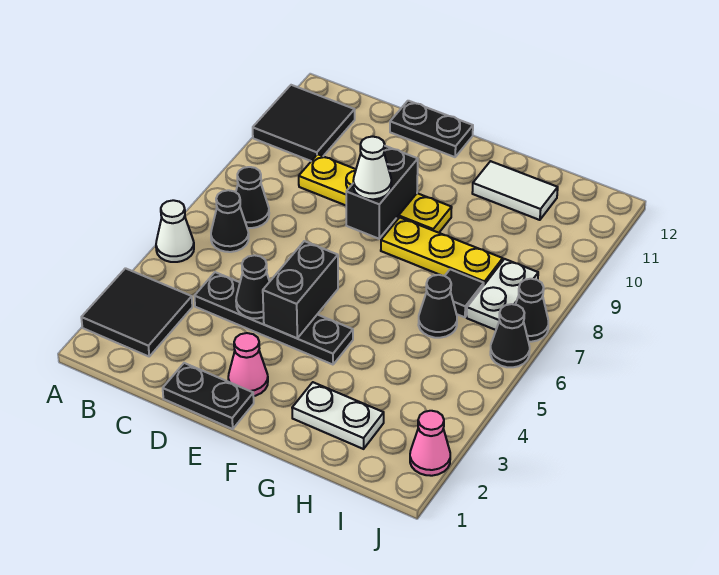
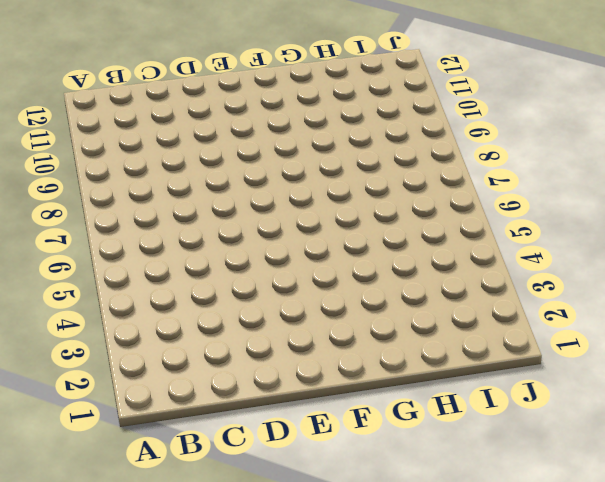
none -> black 2x2 tile [81,268,192,356]
none -> white 1x1 cone [156,200,194,262]
none -> black 2x2 tile [253,85,355,161]

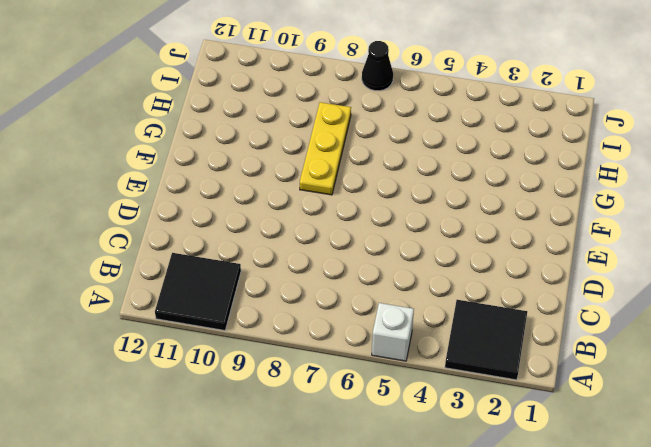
white 1x1 brick [372,303,414,361] -> white 1x1 cone [156,200,194,262]
none -> black 1x1 cone [211,190,249,252]
none -> black 1x1 cone [236,167,269,228]
none -> black 1x4 plate [194,272,353,365]

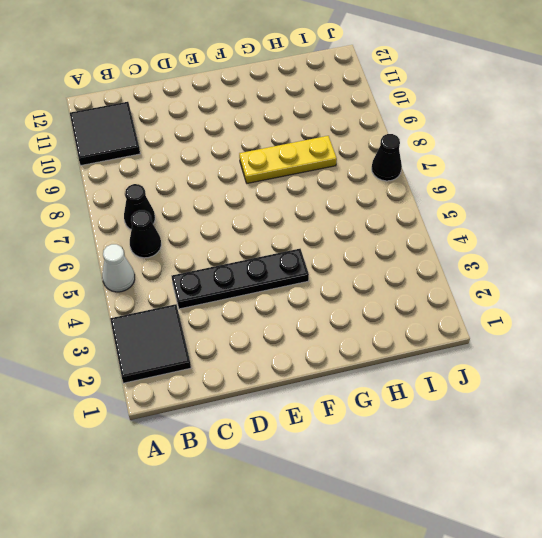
none -> yellow 1x4 plate [299,154,452,233]
none -> black 1x2 plate [163,363,254,429]
none -> black 1x2 plate [390,101,473,157]

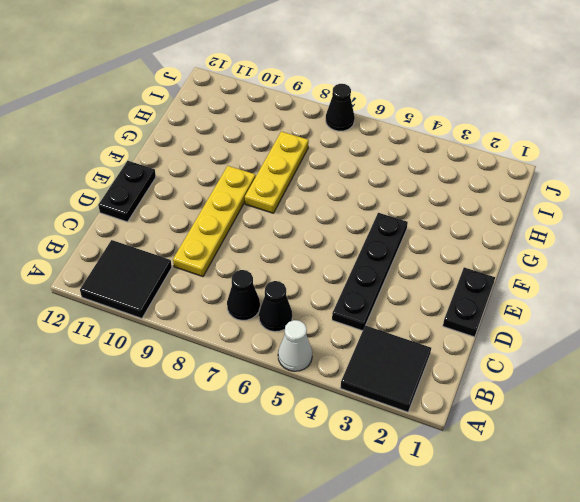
none -> pink 1x1 cone [228,333,268,396]
none -> white 1x2 plate [292,382,384,449]
none -> white 1x2 tile [472,161,558,220]

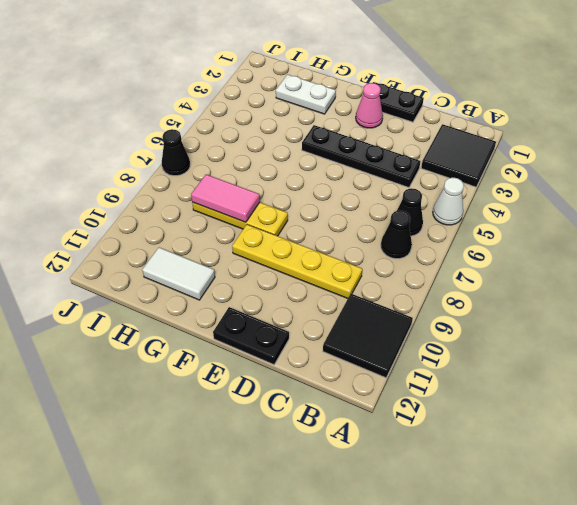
pink 1x2 tile [191,174,260,222] -> none
none -> black 1x1 cone [418,275,457,338]
none -> black 1x1 tile [445,269,484,317]
none -> white 1x2 plate [467,259,538,330]

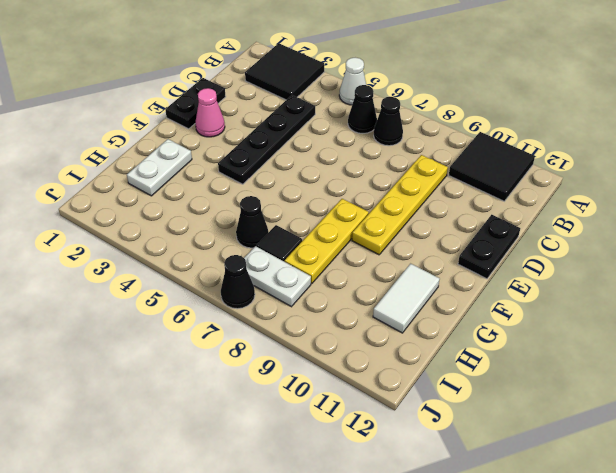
none -> pink 1x1 cone [410,411,450,476]
none -> black 1x1 cone [490,304,530,367]
none -> black 1x1 cone [236,255,270,318]

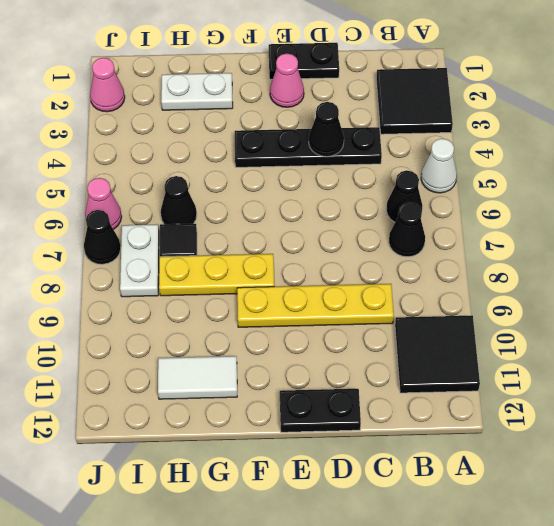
pink 1x1 cone [85,178,122,229] -> black 1x1 cone [490,304,530,367]
none -> black 1x2 brick [263,241,338,338]
none -> black 1x2 brick [346,146,418,239]
none -> white 1x1 cone [353,137,391,199]

